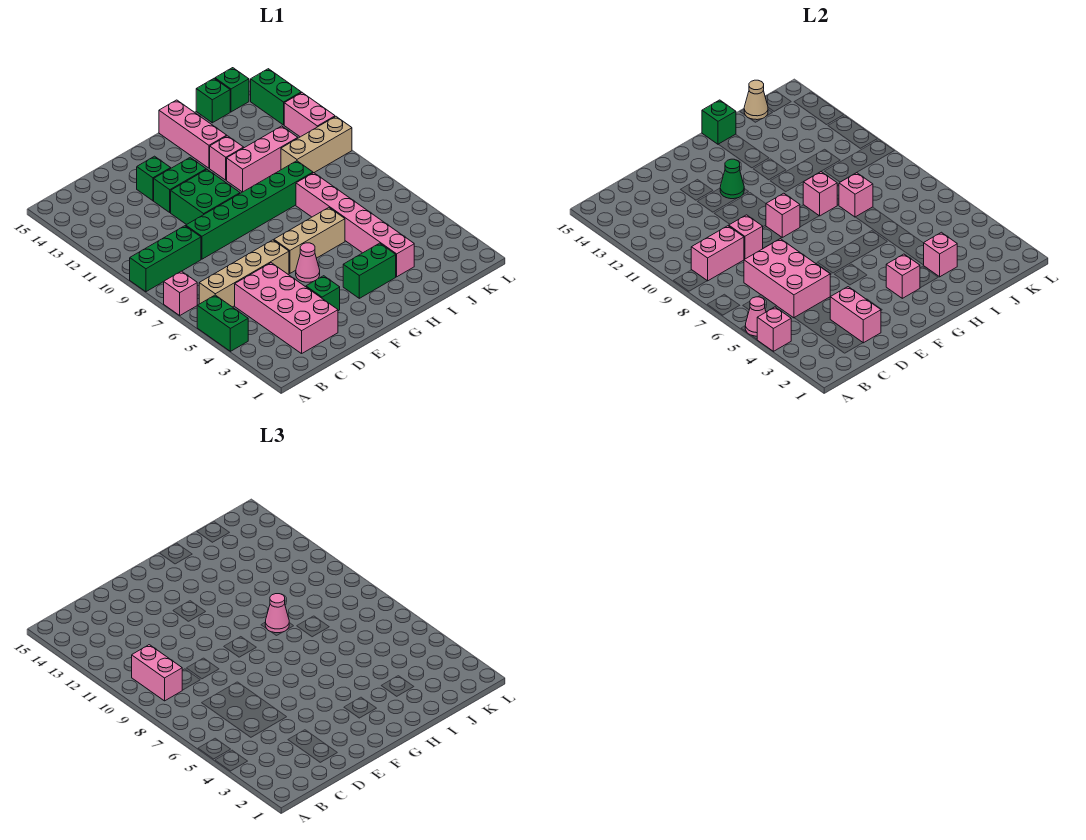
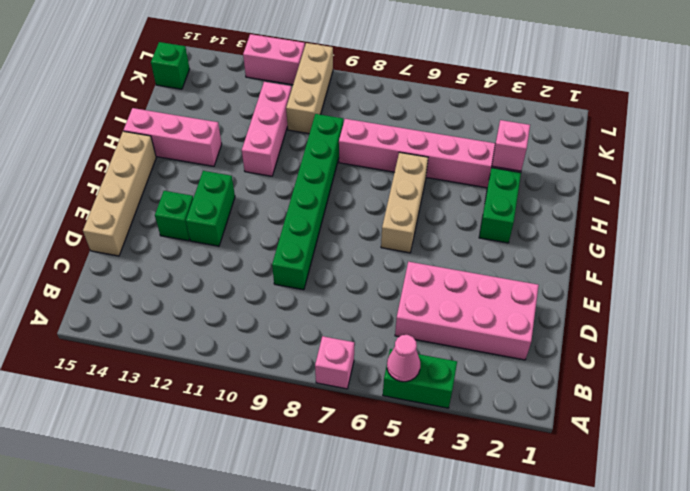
tan 1x4 brick [83,131,156,256] -> tan 1x4 brick moved to [199,240,289,307]
none -> green 1x3 brick [130,226,201,292]
none -> green 1x1 brick [306,276,340,311]
none -> green 2x2 brick [171,169,240,225]
none -> pink 1x1 cone [296,243,320,282]

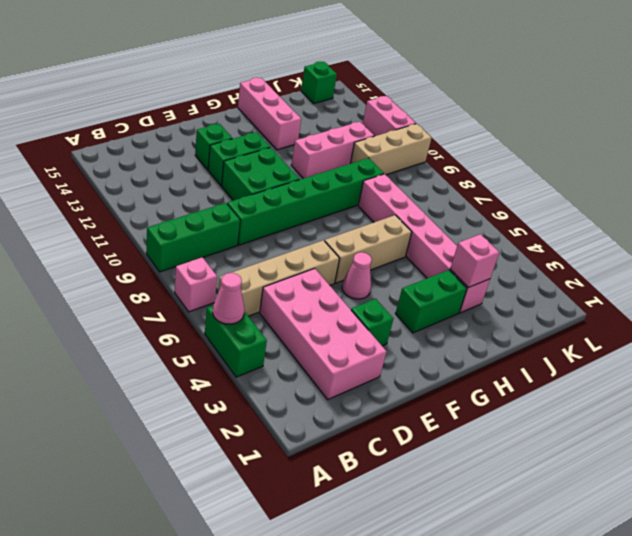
none -> pink 1x1 brick [210,136,244,180]
none -> green 1x1 brick [196,79,230,123]
none -> green 1x2 brick [251,69,301,125]
none -> pink 1x1 brick [757,307,791,351]

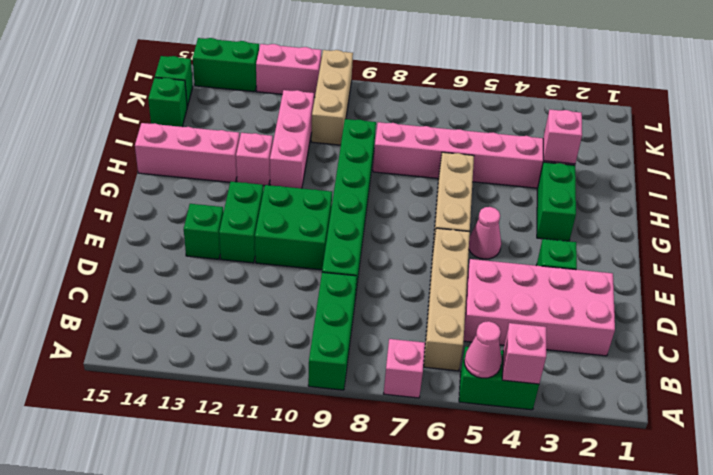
none -> pink 1x2 brick [691,226,744,281]
none -> pink 2x3 brick [744,239,830,318]
none -> pink 1x2 brick [830,287,881,343]
none -> pink 1x1 brick [729,215,763,259]

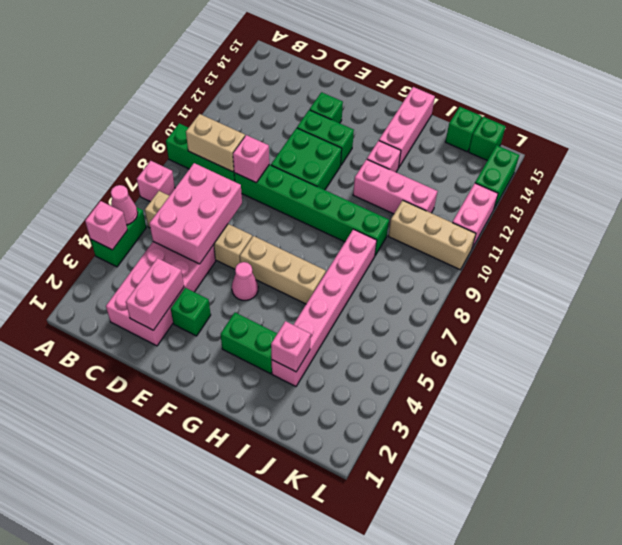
tan 1x2 brick [186,114,245,172] -> pink 1x2 brick [691,226,744,281]
none -> pink 1x1 brick [766,193,800,237]
none -> green 1x1 cone [720,159,744,199]
none -> pink 1x1 brick [886,254,920,298]
none -> pink 1x1 brick [803,172,837,216]

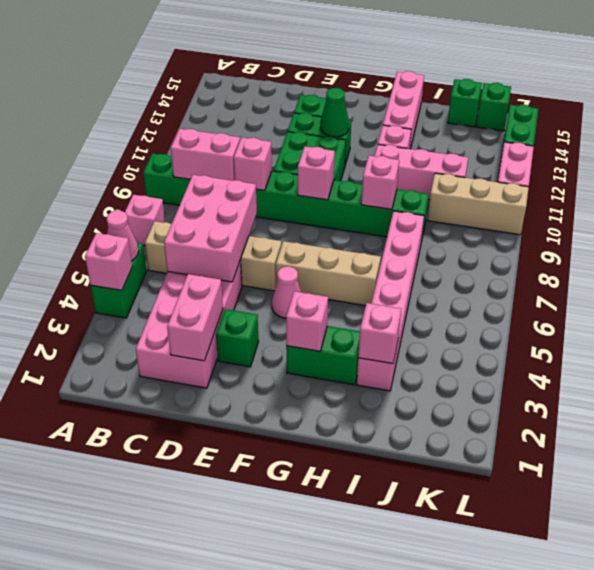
none -> green 1x1 brick [702,100,736,144]
none -> pink 1x1 brick [839,173,873,217]
none -> tan 1x1 cone [744,80,768,120]
none -> pink 1x2 brick [132,645,182,701]

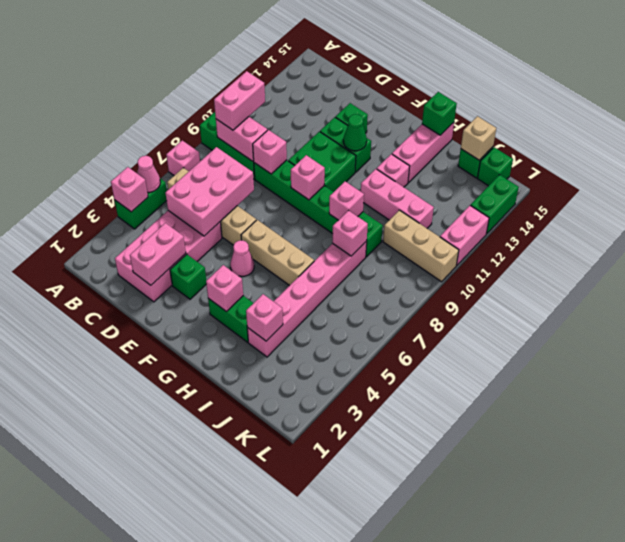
tan 1x1 brick [461,116,496,160] -> tan 1x1 cone [744,80,768,120]
none -> pink 1x1 cone [265,594,289,633]

